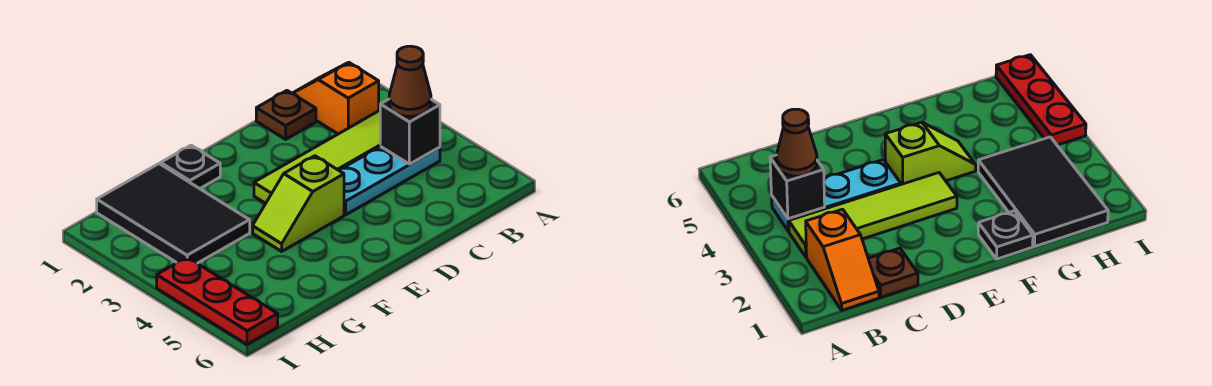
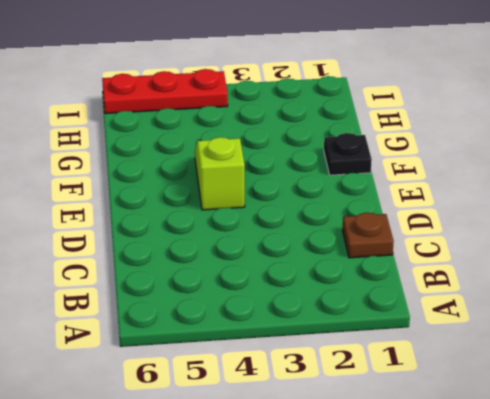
none -> orange 1x2 slope [293,62,379,134]
none -> lime 1x4 tile [254,110,381,203]

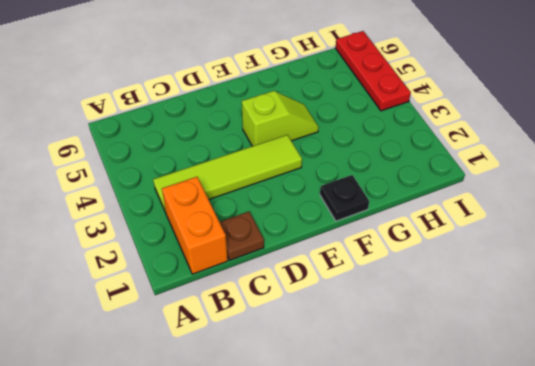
orange 1x2 brick [162,177,228,274] -> orange 1x2 slope [293,62,379,134]
none -> cyan 1x3 plate [339,147,440,215]
none -> black 2x3 tile [97,164,250,263]

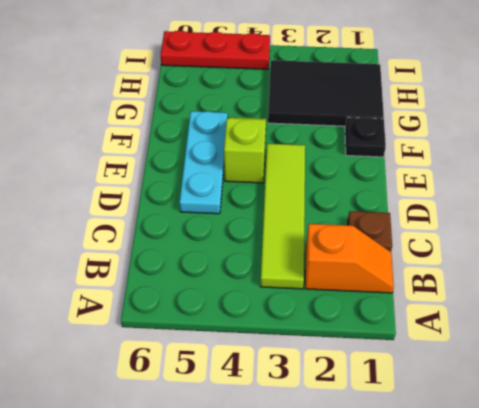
cyan 1x3 plate [180,111,228,214] -> cyan 1x3 plate moved to [339,147,440,215]
none -> black 1x1 brick [380,99,440,164]
none -> brown 1x1 cone [389,46,431,116]

